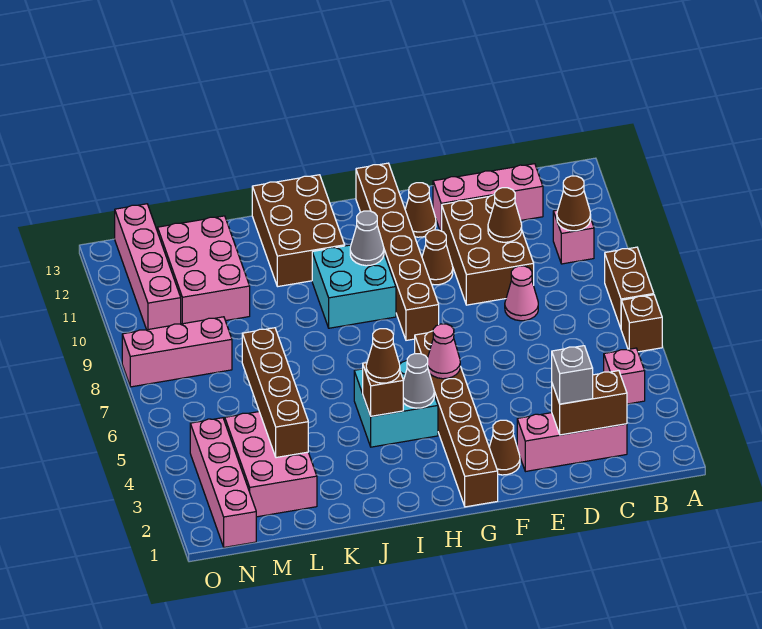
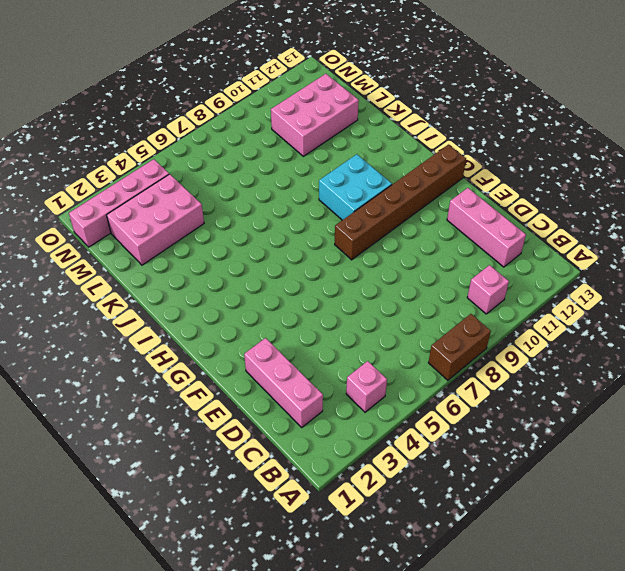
none -> brown 1x1 brick [621,295,662,352]
none -> pink 1x1 cone [505,266,538,321]
none -> brown 2x3 brick [442,195,534,305]
none -> brown 1x1 cone [489,420,520,475]

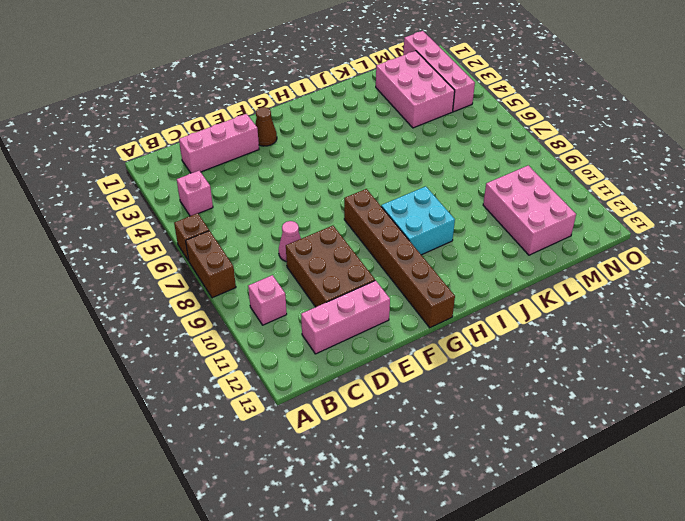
none -> brown 1x1 cone [422,230,453,285]
none -> brown 1x1 cone [405,183,436,237]
none -> brown 1x6 brick [415,331,498,507]
none -> cyan 2x2 brick [354,361,438,447]

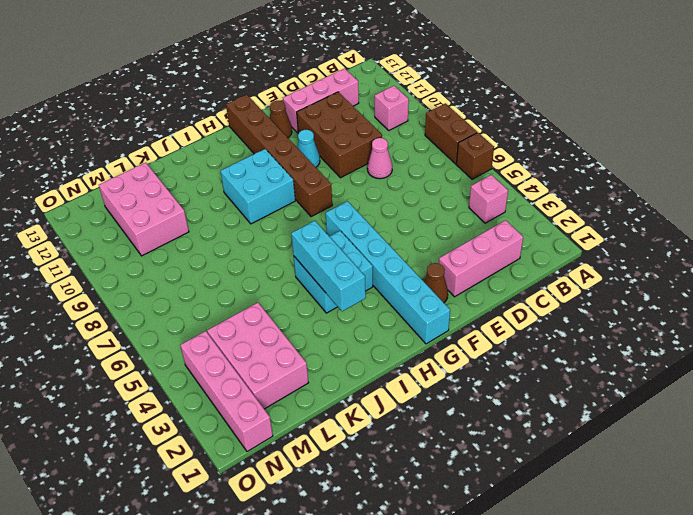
cyan 1x1 cone [297,130,320,167] -> brown 1x1 cone [422,230,453,285]
cyan 1x6 brick [326,201,450,344] -> brown 1x6 brick [415,331,498,507]
cyan 1x3 brick [291,221,366,311] -> brown 1x1 brick [363,363,403,416]
none -> brown 2x3 brick [252,175,345,287]
none -> pink 1x3 brick [122,317,232,387]
none -> pink 1x4 brick [115,204,181,330]
none -> brown 1x1 cone [557,176,591,231]

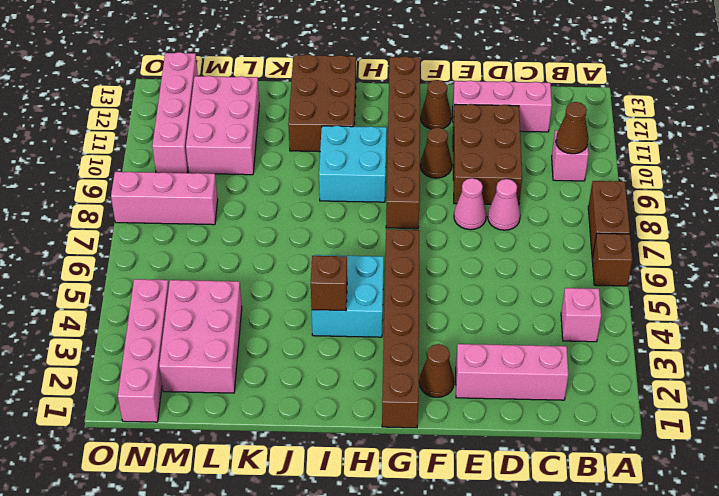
pink 1x1 cone [454,178,486,230] -> pink 1x1 cone moved to [427,324,460,379]
none -> brown 1x2 brick [552,371,627,435]
none -> brown 1x1 cone [488,188,522,242]
none -> grey 1x1 cone [403,354,434,408]
none -> grey 1x1 cone [350,211,384,266]

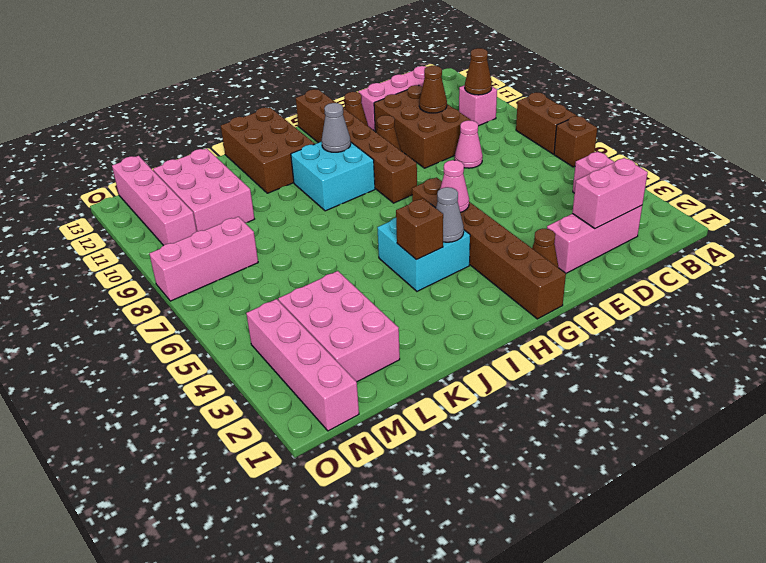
pink 1x2 brick [572,158,648,229] -> brown 1x2 brick [552,371,627,435]
none -> brown 1x4 brick [242,328,308,458]
none -> grey 1x1 brick [552,346,593,404]
none -> brown 1x1 cone [366,329,400,383]

